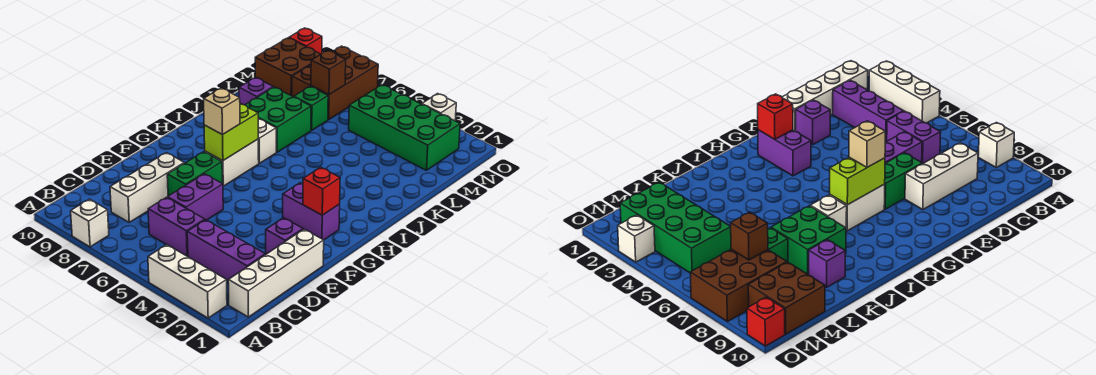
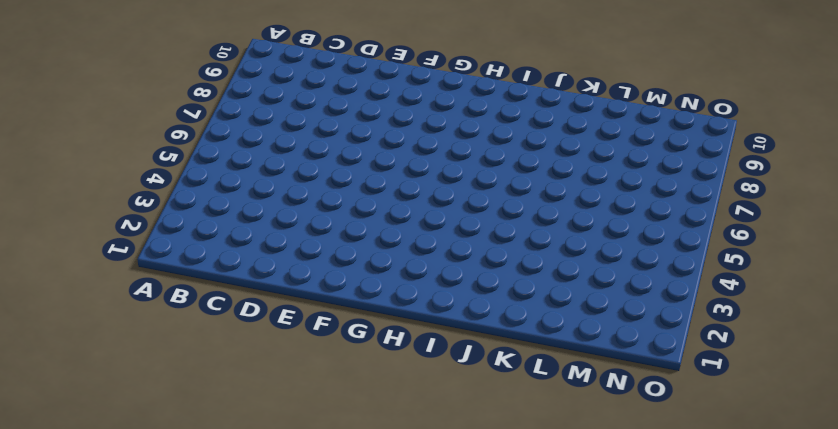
none -> white 1x3 brick [148,245,227,318]
none -> white 1x1 brick [71,199,109,247]
none -> white 1x4 brick [228,229,324,317]

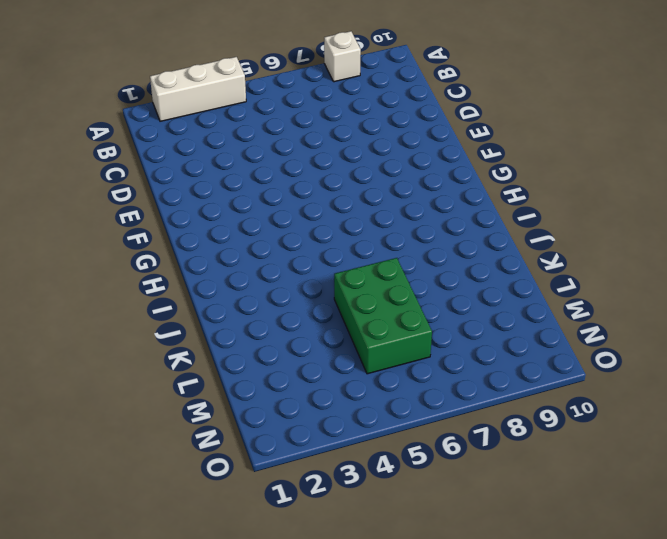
green 2x3 brick [334,258,432,374] -> green 2x4 brick [349,85,460,170]
none -> white 1x4 brick [228,229,324,317]
none -> purple 1x3 brick [187,220,266,280]
none -> purple 1x2 brick [148,197,205,256]

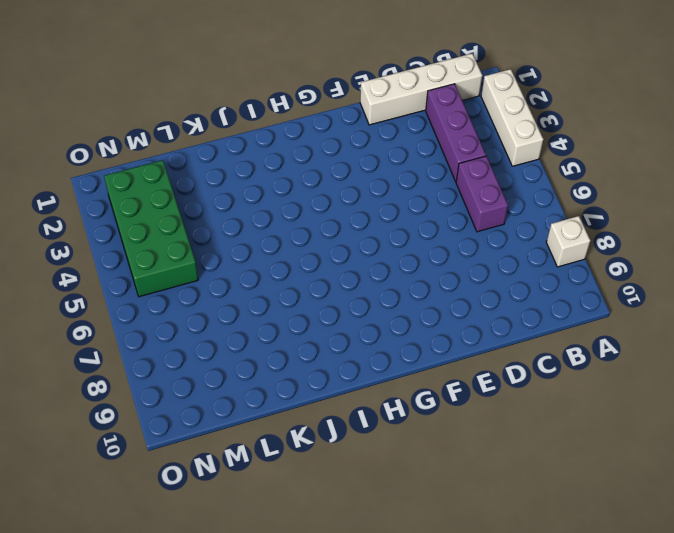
none -> white 1x3 brick [110,153,184,222]
none -> purple 1x2 brick [168,174,223,220]
none -> purple 1x1 brick [266,218,303,254]

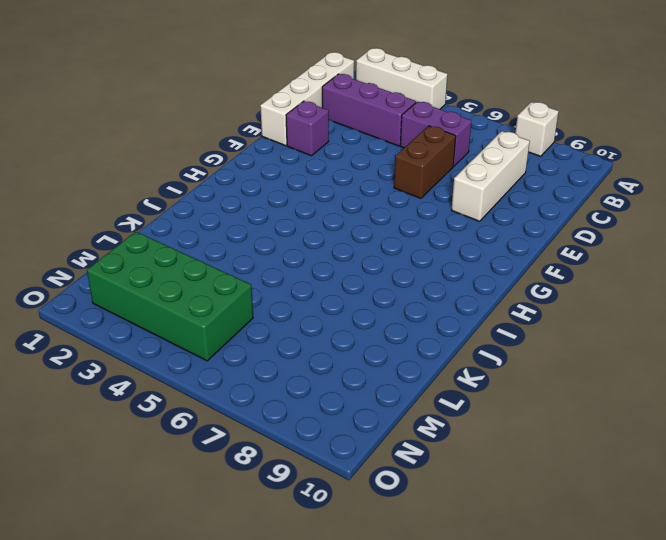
brown 1x2 brick [394,126,456,198] -> purple 1x2 brick [168,174,223,220]
none -> green 1x2 brick [167,152,222,196]
none -> purple 1x2 brick [283,183,340,240]
none -> white 1x2 brick [205,139,259,186]

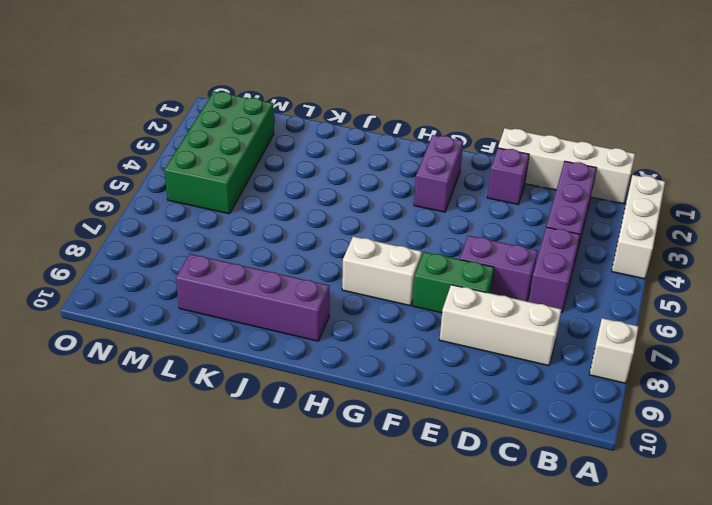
purple 1x4 brick [176,254,330,341] -> purple 1x1 brick [239,77,273,105]
none -> white 1x1 brick [258,118,276,163]
none -> green 2x2 brick [245,87,311,152]
none -> green 1x1 brick [294,86,328,130]

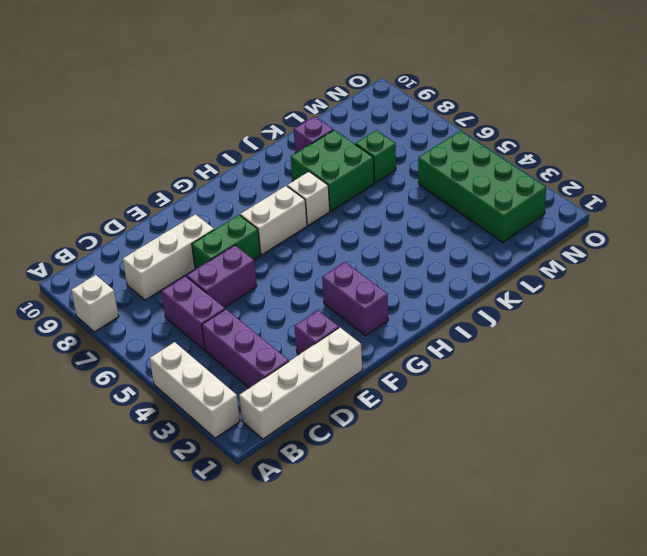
none -> brown 2x3 brick [292,46,378,120]
none -> brown 2x2 brick [255,38,321,96]
none -> white 1x1 brick [422,94,456,121]

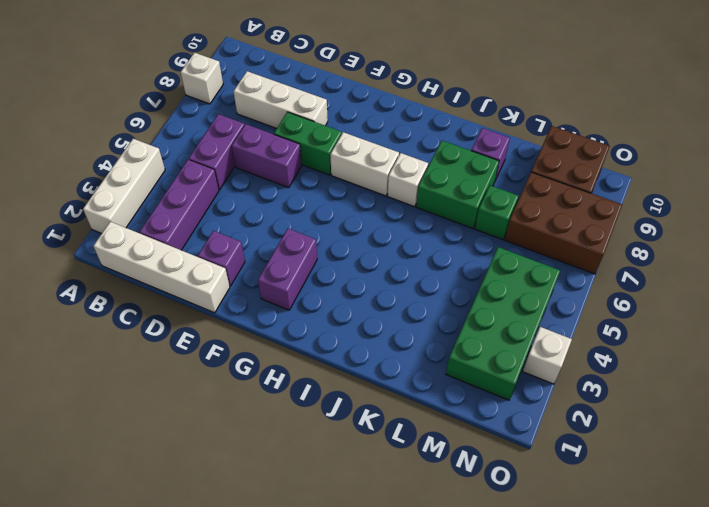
none -> red 1x1 brick [289,28,322,54]
none -> red 1x1 brick [303,167,340,215]
none -> lime 1x2 brick [204,104,258,161]

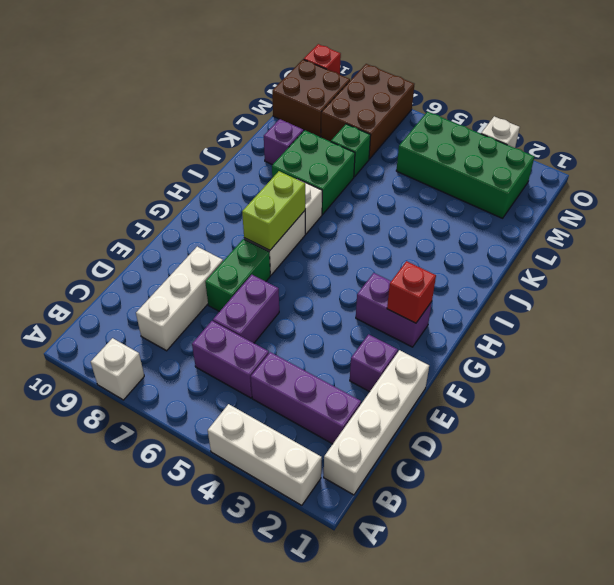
none -> brown 1x1 brick [311,51,346,95]
none -> tan 1x1 brick [204,88,240,134]

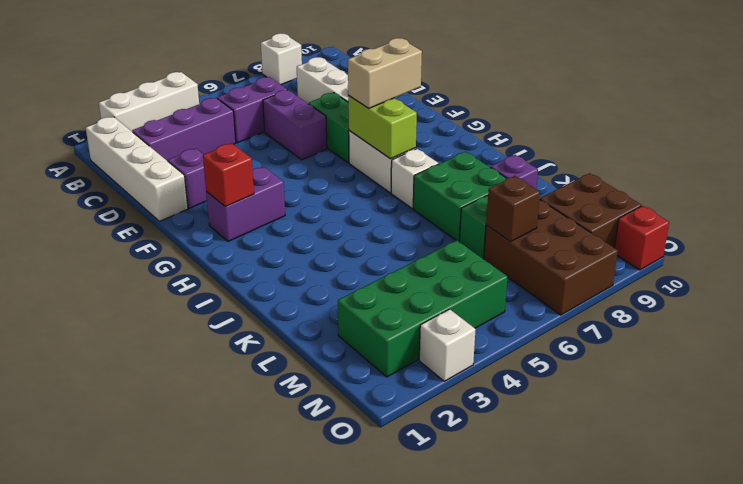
tan 1x2 brick [348,38,422,108] -> tan 1x1 brick [204,88,240,134]

